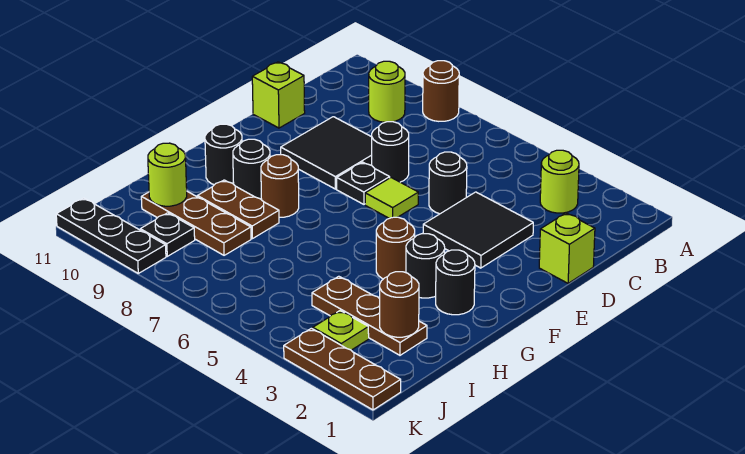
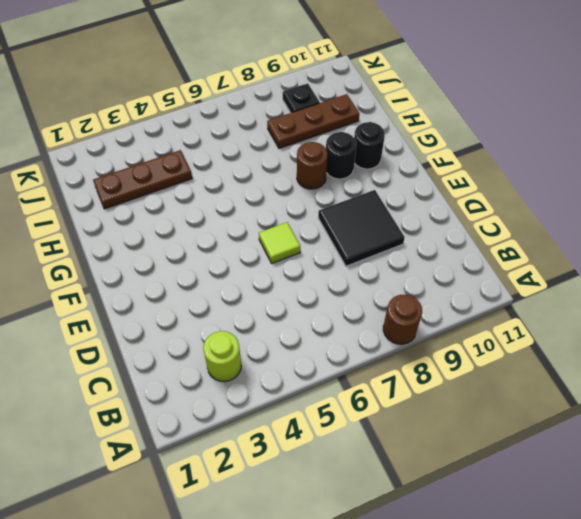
none -> lime 1x1 round brick [369,61,405,122]
none -> lime 1x1 brick [539,213,595,283]
none -> black 2x2 tile [423,192,533,268]

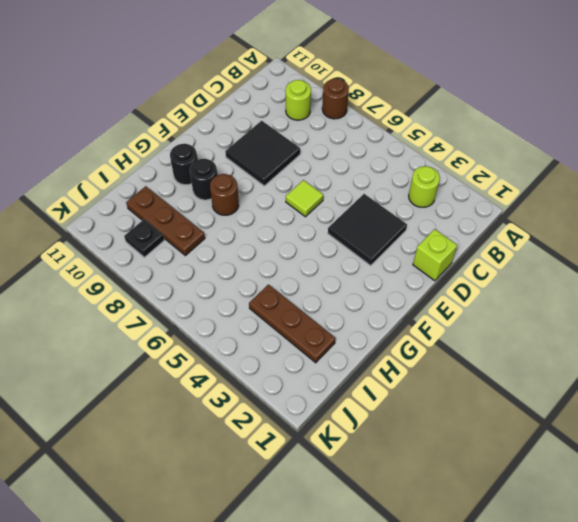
none -> black 1x1 round brick [429,152,467,214]
none -> black 1x1 round brick [372,122,409,182]
none -> lime 1x1 brick [252,62,305,128]

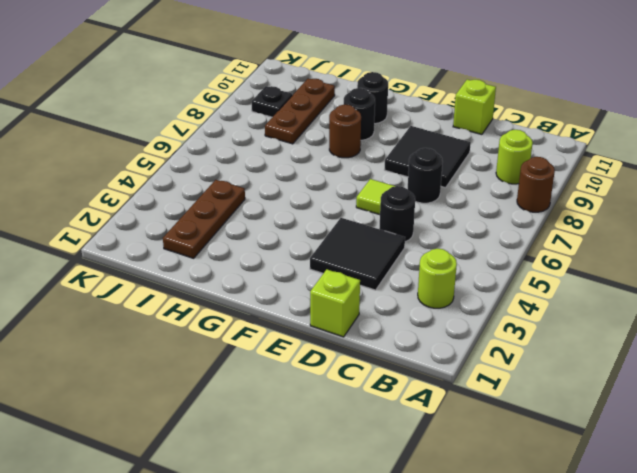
none -> black 1x1 plate [337,162,390,204]
none -> black 1x1 round brick [436,250,475,315]
none -> black 1x1 round brick [406,234,445,298]

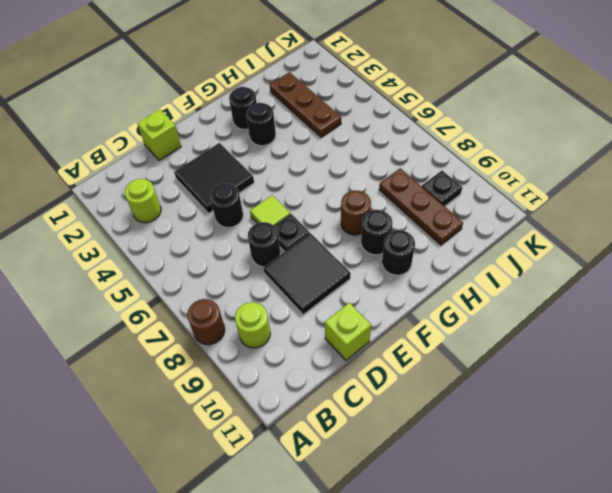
none -> brown 1x1 round brick [376,217,415,279]
none -> brown 1x2 plate [197,180,279,239]
none -> lime 1x1 plate [313,311,369,350]

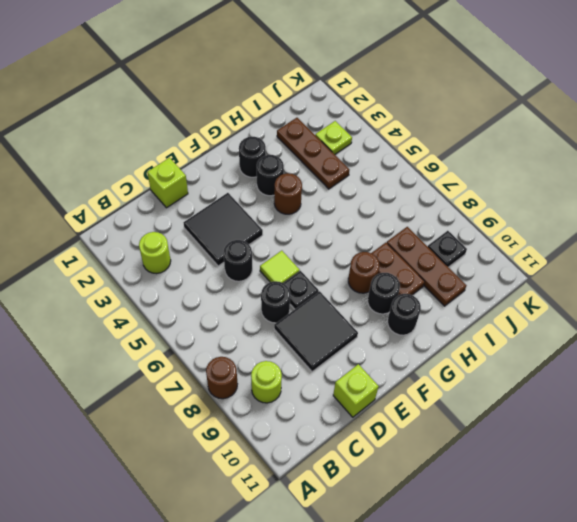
none -> brown 1x3 plate [284,328,401,410]
none -> black 1x3 plate [56,198,166,273]
none -> brown 1x1 round brick [380,272,419,337]

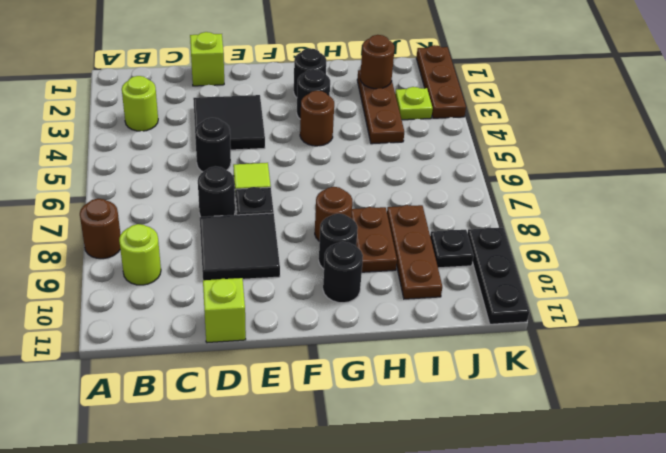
none -> lime 1x1 round brick [148,143,187,206]

